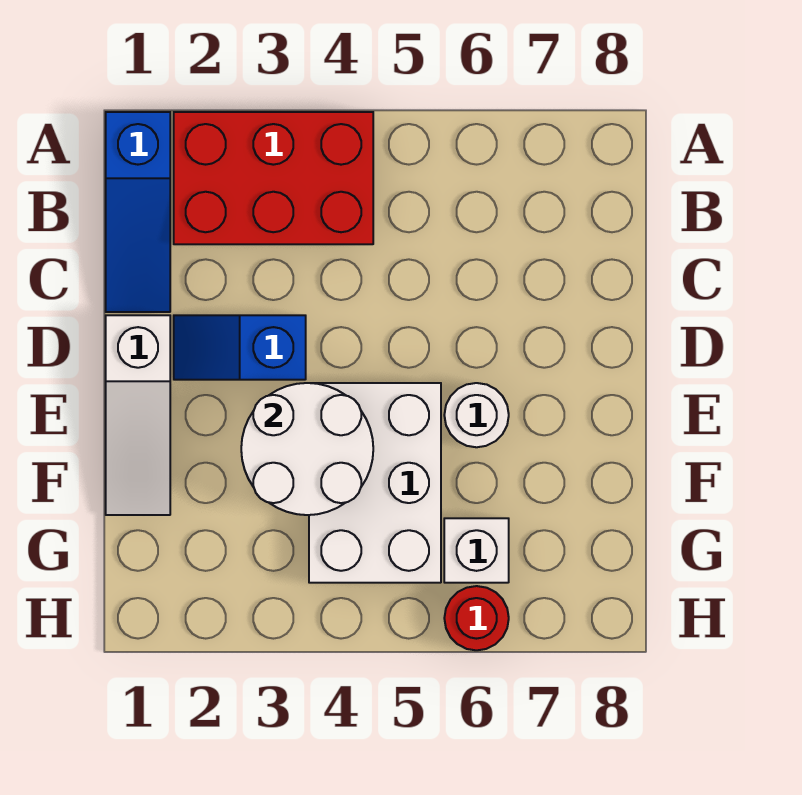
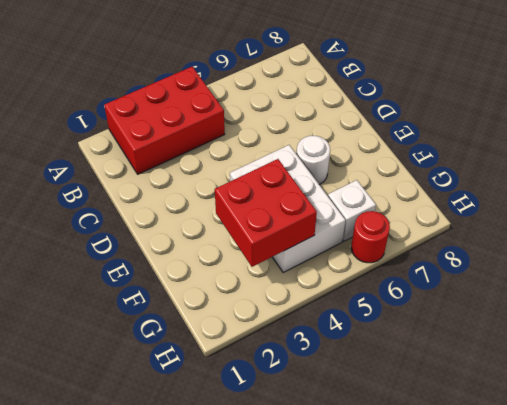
red 2x2 brick [215,159,317,267] -> white 2x2 round brick [241,383,373,515]
none -> blue 1x3 slope [106,112,170,312]
none -> white 1x3 slope [106,315,170,515]

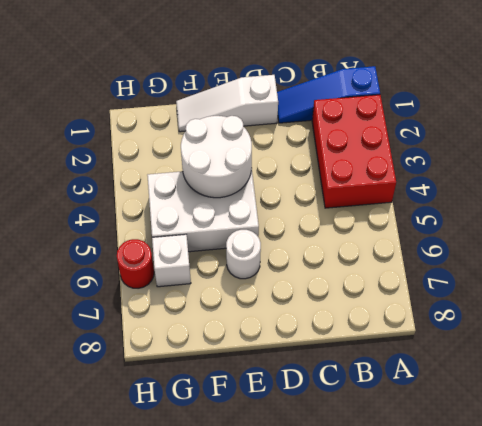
none -> blue 1x2 slope [174,315,306,380]

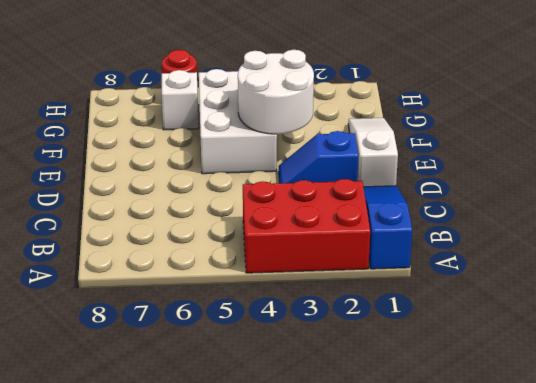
blue 1x2 slope [279,131,358,183] -> blue 1x2 slope turned to [174,315,306,380]
none -> white 1x1 round brick [444,383,509,447]

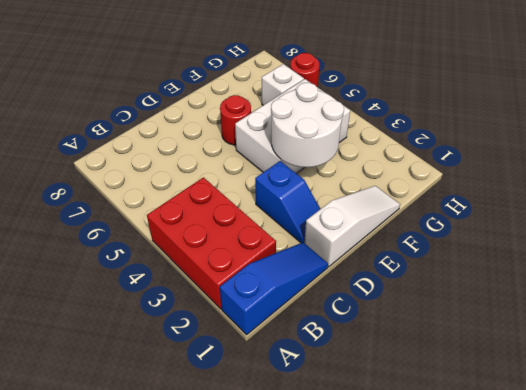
red 1x1 round brick [220,95,251,145] -> white 1x1 round brick [444,383,509,447]

